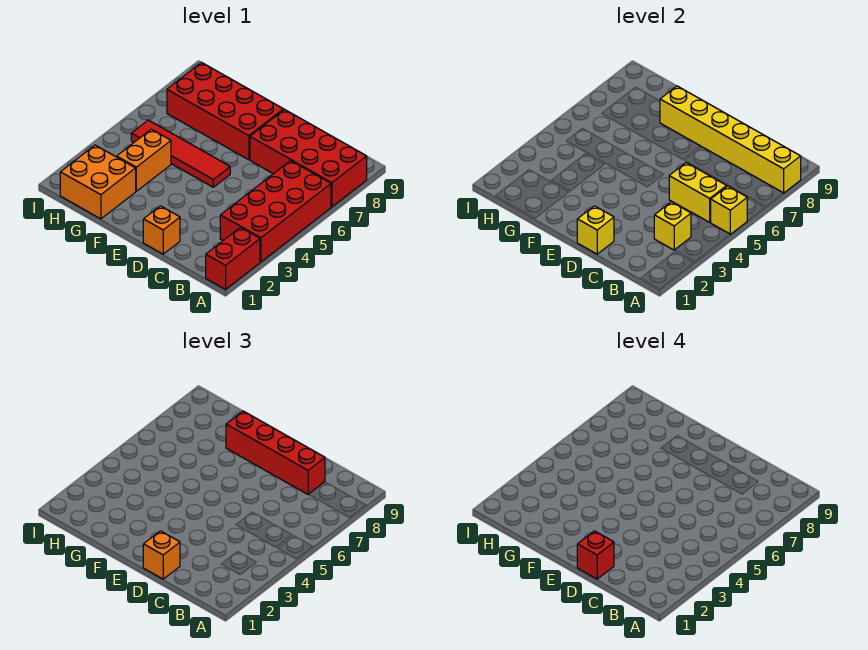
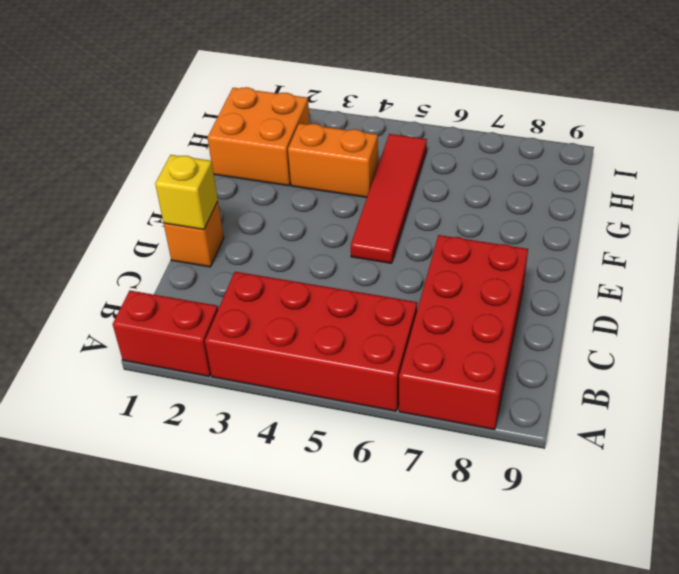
none -> red 2x4 brick [167,62,284,160]
none -> yellow 1x1 brick [711,186,747,234]
none -> yellow 1x6 brick [660,86,801,193]

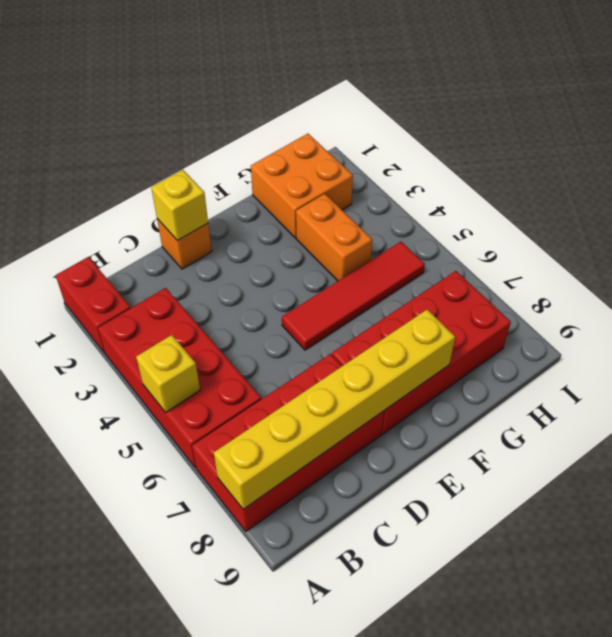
none -> yellow 1x1 brick [654,202,691,250]
none -> yellow 1x2 brick [669,163,727,222]
none -> red 1x4 brick [226,411,325,494]

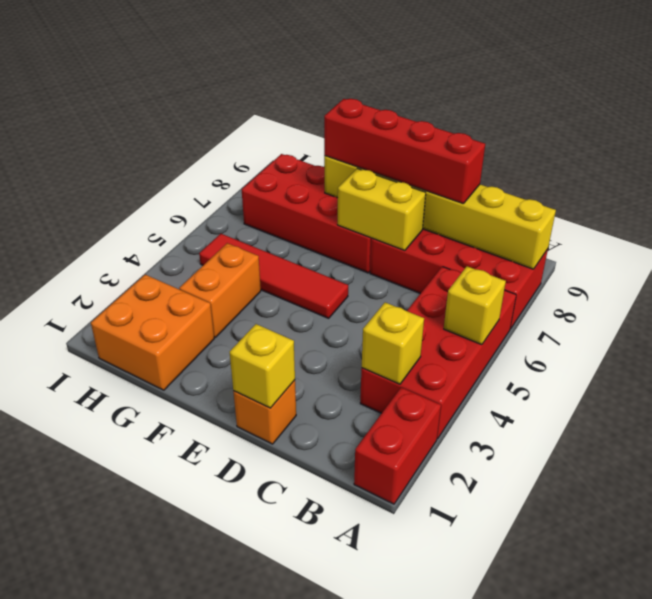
yellow 1x2 brick [338,169,426,250] -> yellow 1x2 brick moved to [669,163,727,222]
none -> orange 1x1 brick [143,531,180,579]
none -> red 1x1 brick [577,531,614,579]

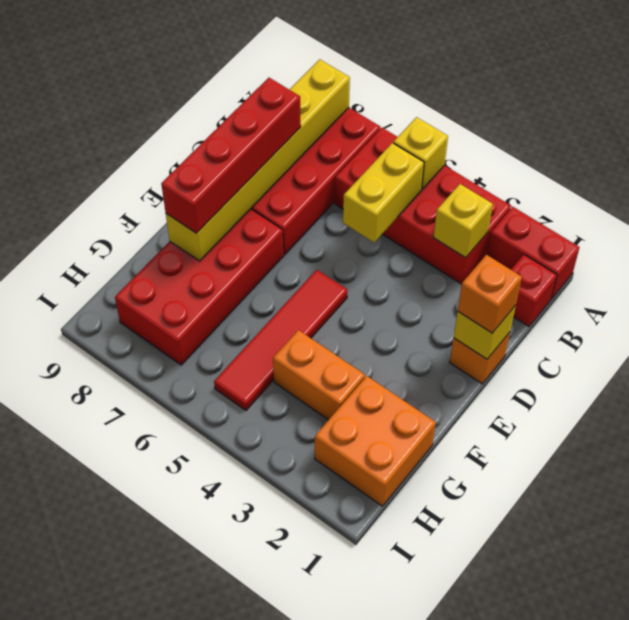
red 1x1 brick [511,255,557,327] -> red 1x1 brick moved to [577,531,614,579]

